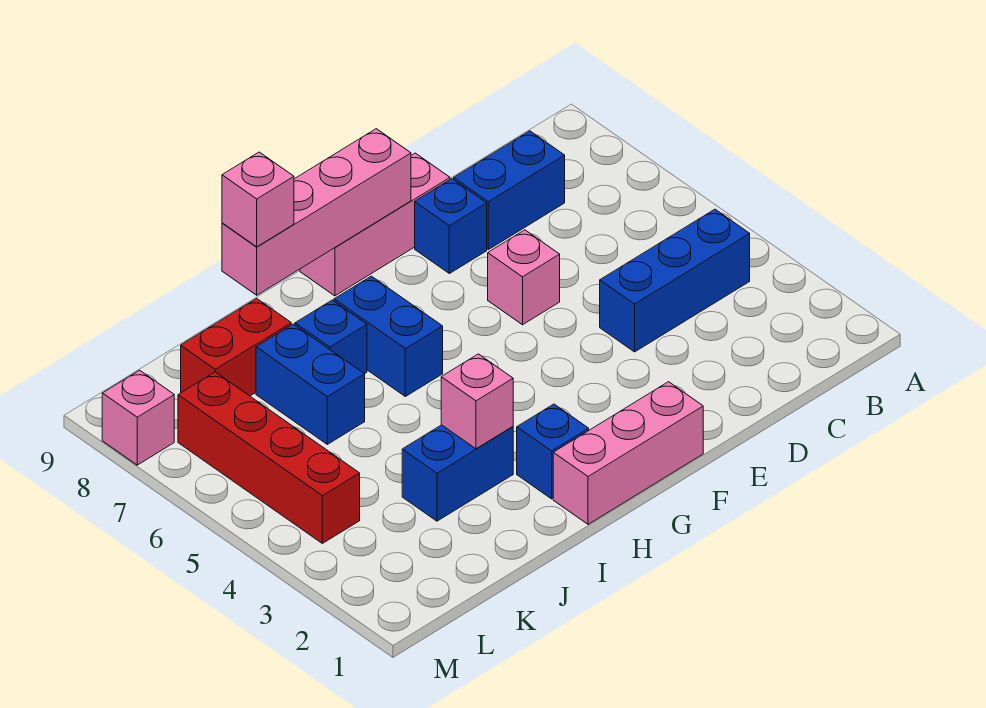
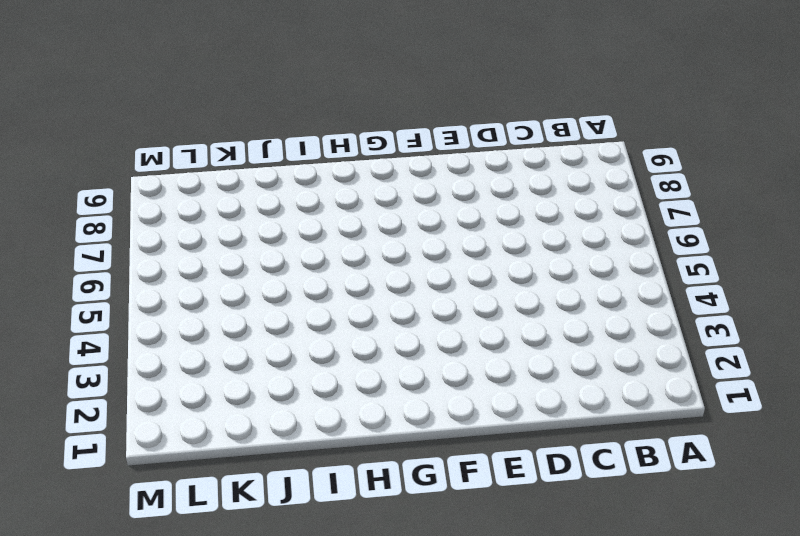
none -> blue 1x3 brick [600,209,750,352]
none -> blue 1x2 brick [454,131,565,250]
none -> pink 1x1 brick [488,230,560,325]

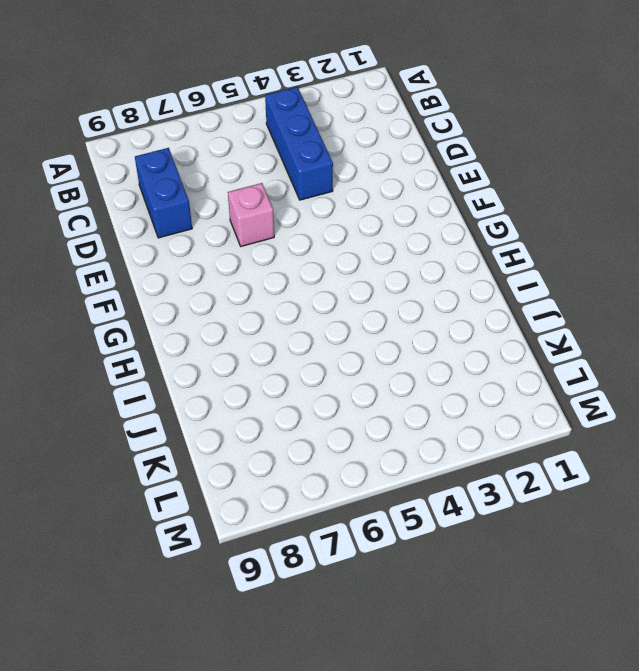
none -> blue 1x1 brick [415,179,487,274]
none -> pink 1x3 brick [300,153,450,296]
none -> pink 1x3 brick [553,382,703,524]

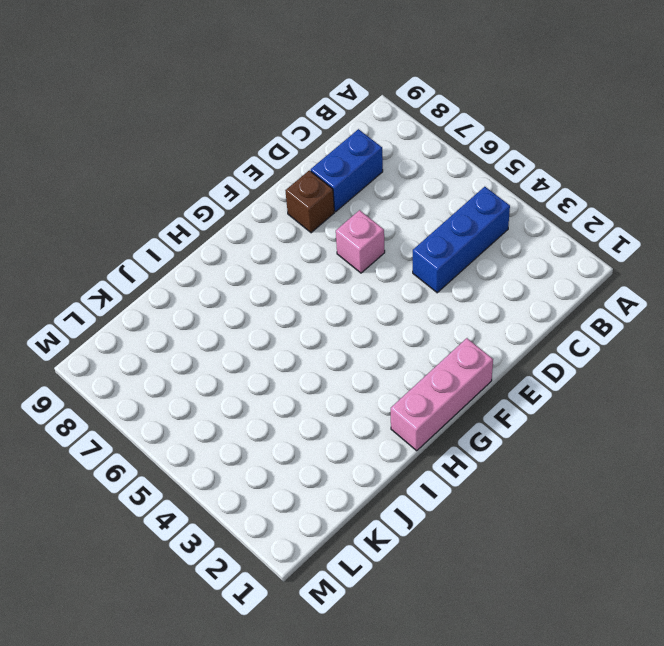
brown 1x1 brick [285,170,334,233] -> blue 1x1 brick [415,179,487,274]
none -> pink 1x3 brick [300,153,450,296]
none -> blue 1x1 brick [517,404,589,499]
none -> blue 1x2 brick [334,276,443,397]

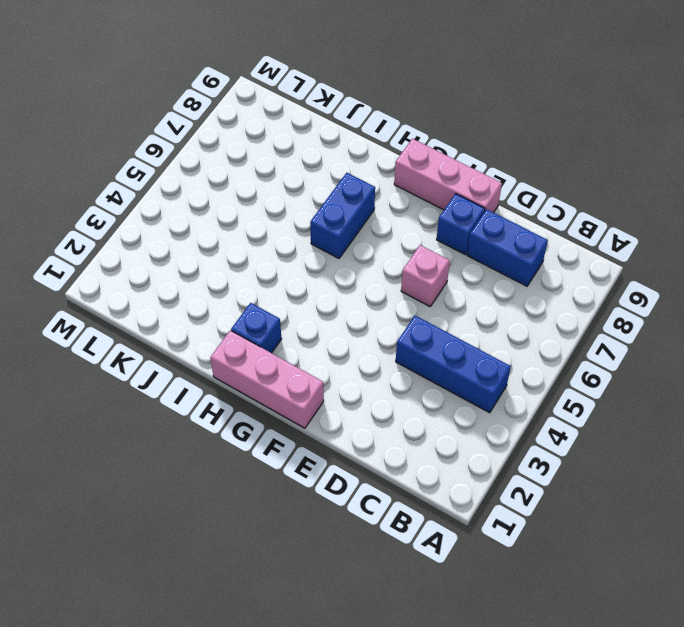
none -> blue 1x2 brick [402,425,513,521]
none -> blue 1x1 brick [295,300,367,374]
none -> blue 1x2 brick [256,324,365,444]

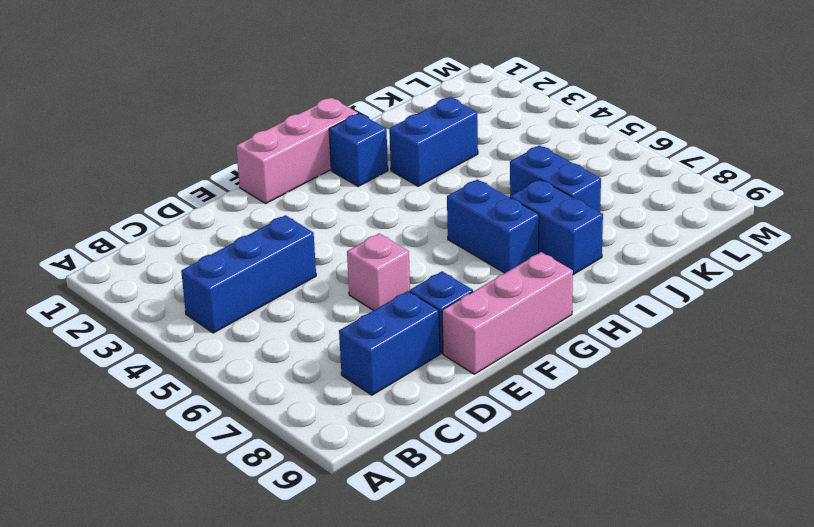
blue 1x2 brick [510,179,603,275] -> blue 1x1 brick [295,300,367,374]
none -> red 1x2 brick [181,298,291,396]
none -> red 1x4 brick [178,372,360,543]
none -> pink 1x1 brick [102,370,174,465]

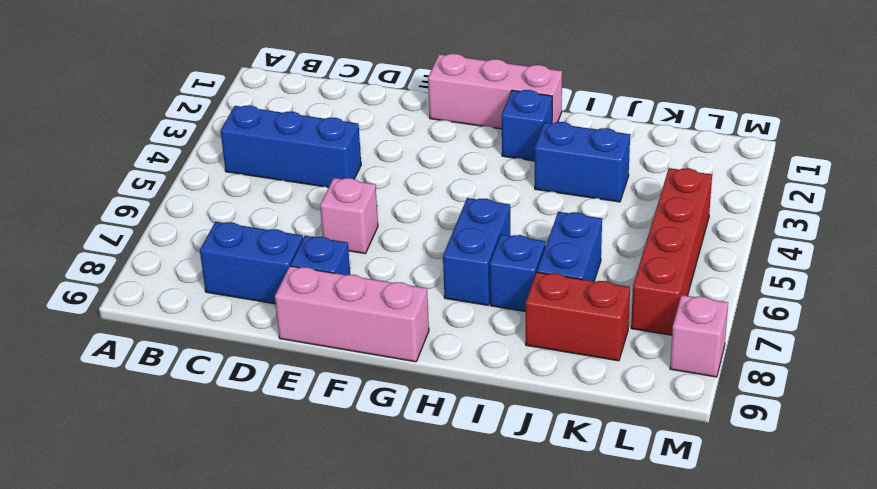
none -> pink 1x4 brick [222,129,411,295]
none -> pink 1x1 brick [441,354,513,449]
none -> pink 1x1 brick [222,152,294,247]

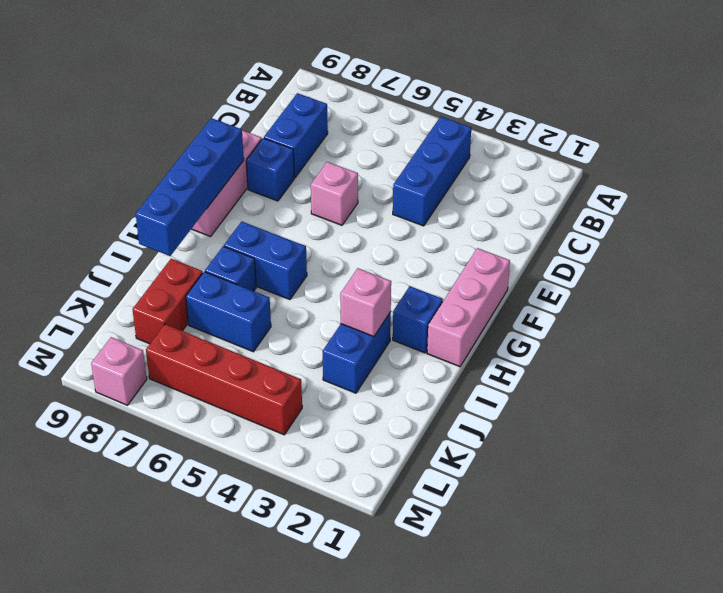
blue 1x4 brick [136,118,244,256] -> pink 1x4 brick [222,129,411,295]
none -> pink 1x1 brick [222,152,294,247]

